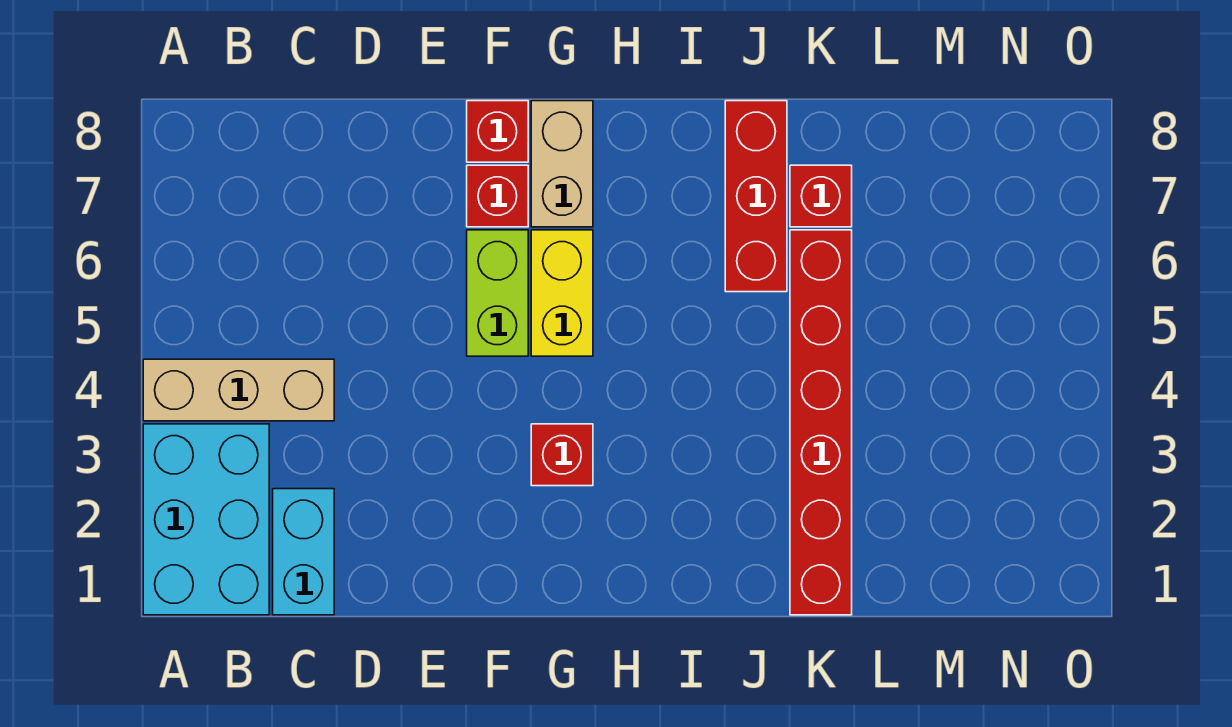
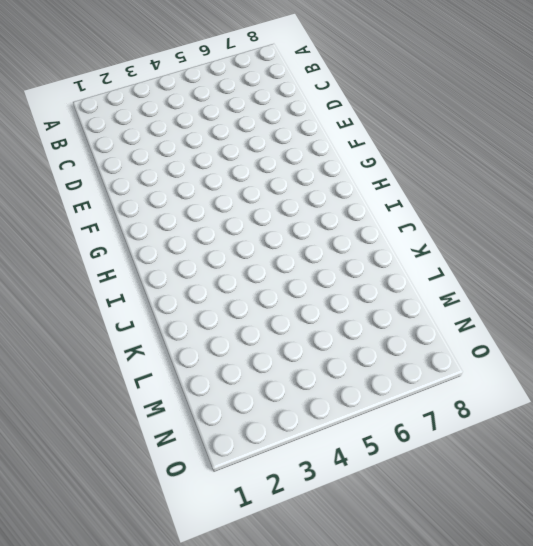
none -> cyan 2x3 brick [143,424,269,615]
none -> tan 1x3 brick [143,359,334,421]
none -> cyan 1x2 brick [273,489,334,615]

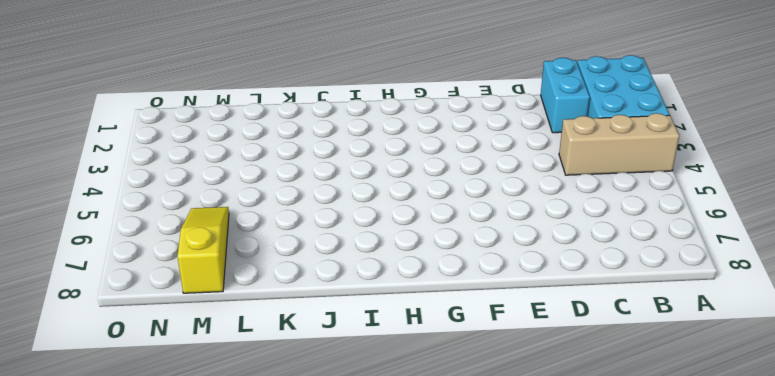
yellow 1x3 slope [177,207,229,293] -> none
none -> lime 1x2 brick [467,230,528,356]
none -> red 1x1 brick [467,165,528,227]
none -> red 1x1 brick [467,101,528,162]

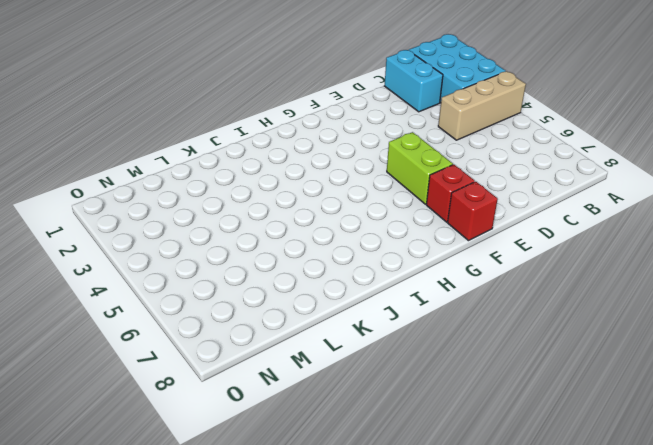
none -> red 1x1 brick [531,424,593,486]
none -> yellow 1x2 brick [531,230,593,356]
none -> tan 1x2 brick [531,101,593,227]

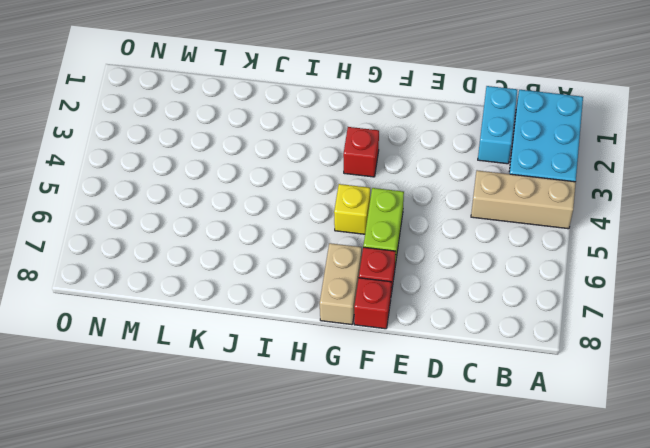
yellow 1x1 brick [334,184,370,234] -> yellow 1x2 brick [531,230,593,356]
none -> red 1x3 brick [725,101,787,292]
none -> red 1x6 brick [790,230,852,615]
none -> red 1x1 brick [790,165,852,227]

